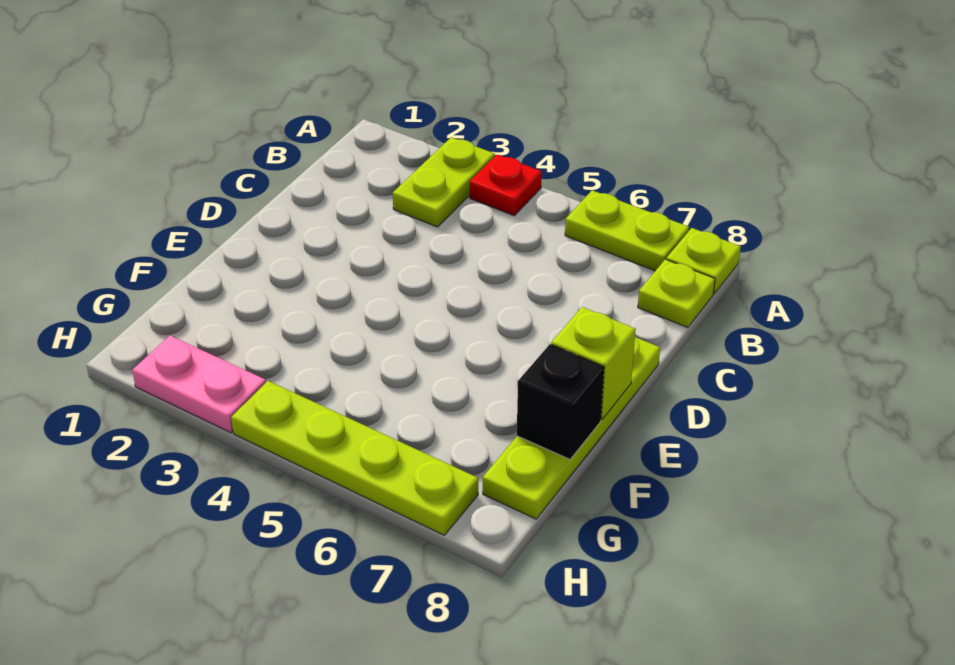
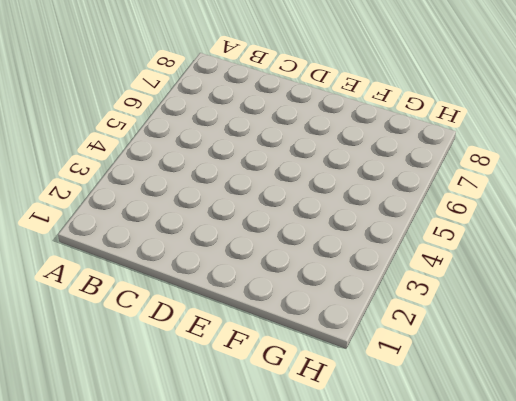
none -> lime 1x2 plate [393,137,495,227]
none -> red 1x1 plate [470,155,542,216]

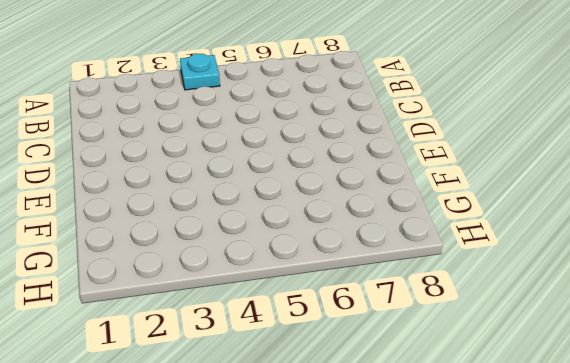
cyan 1x1 plate [180,54,220,90] -> red 1x1 plate [470,155,542,216]
none -> lime 1x2 plate [393,137,495,227]
none -> lime 1x2 plate [565,190,689,271]

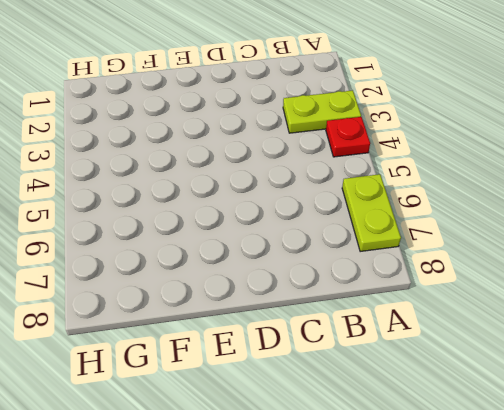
none -> lime 1x1 plate [666,228,741,294]
none -> lime 1x1 plate [638,259,715,327]

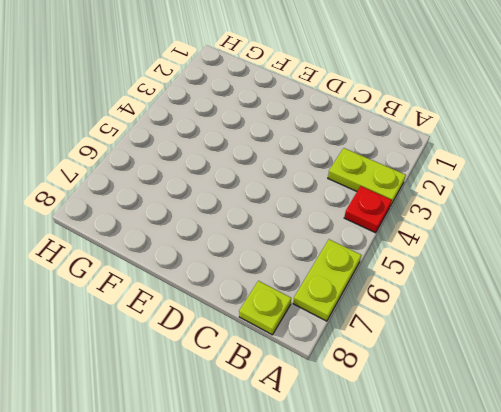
none -> lime 1x1 plate [666,228,741,294]
none -> lime 1x4 plate [483,337,660,519]

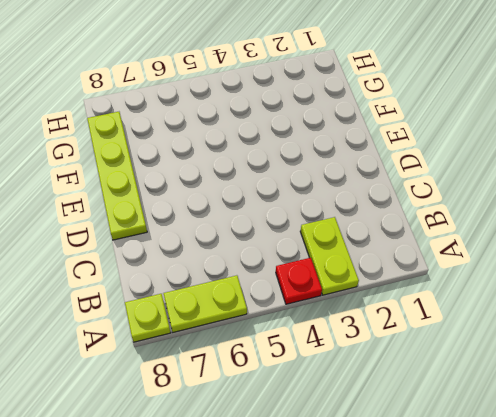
none -> lime 1x1 plate [638,259,715,327]
none -> pink 1x2 plate [132,336,266,433]

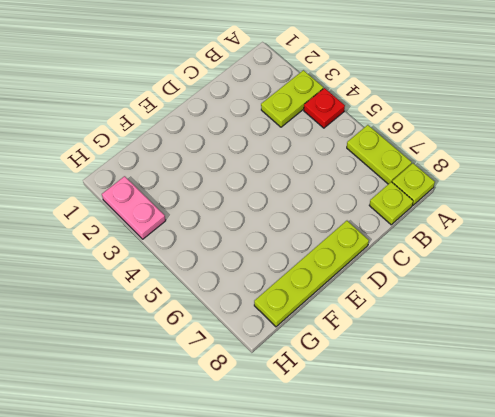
none -> lime 1x4 plate [231,381,478,535]
none -> lime 1x1 brick [551,307,636,420]

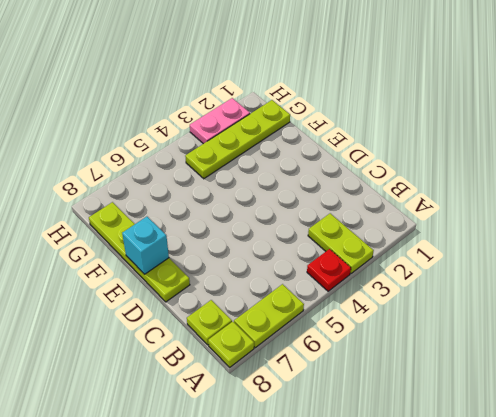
cyan 1x1 brick [122,217,169,274] -> lime 1x1 brick [551,307,636,420]
lime 1x4 plate [185,100,290,179] -> lime 1x4 plate moved to [231,381,478,535]
none -> black 1x1 brick [517,344,604,459]

